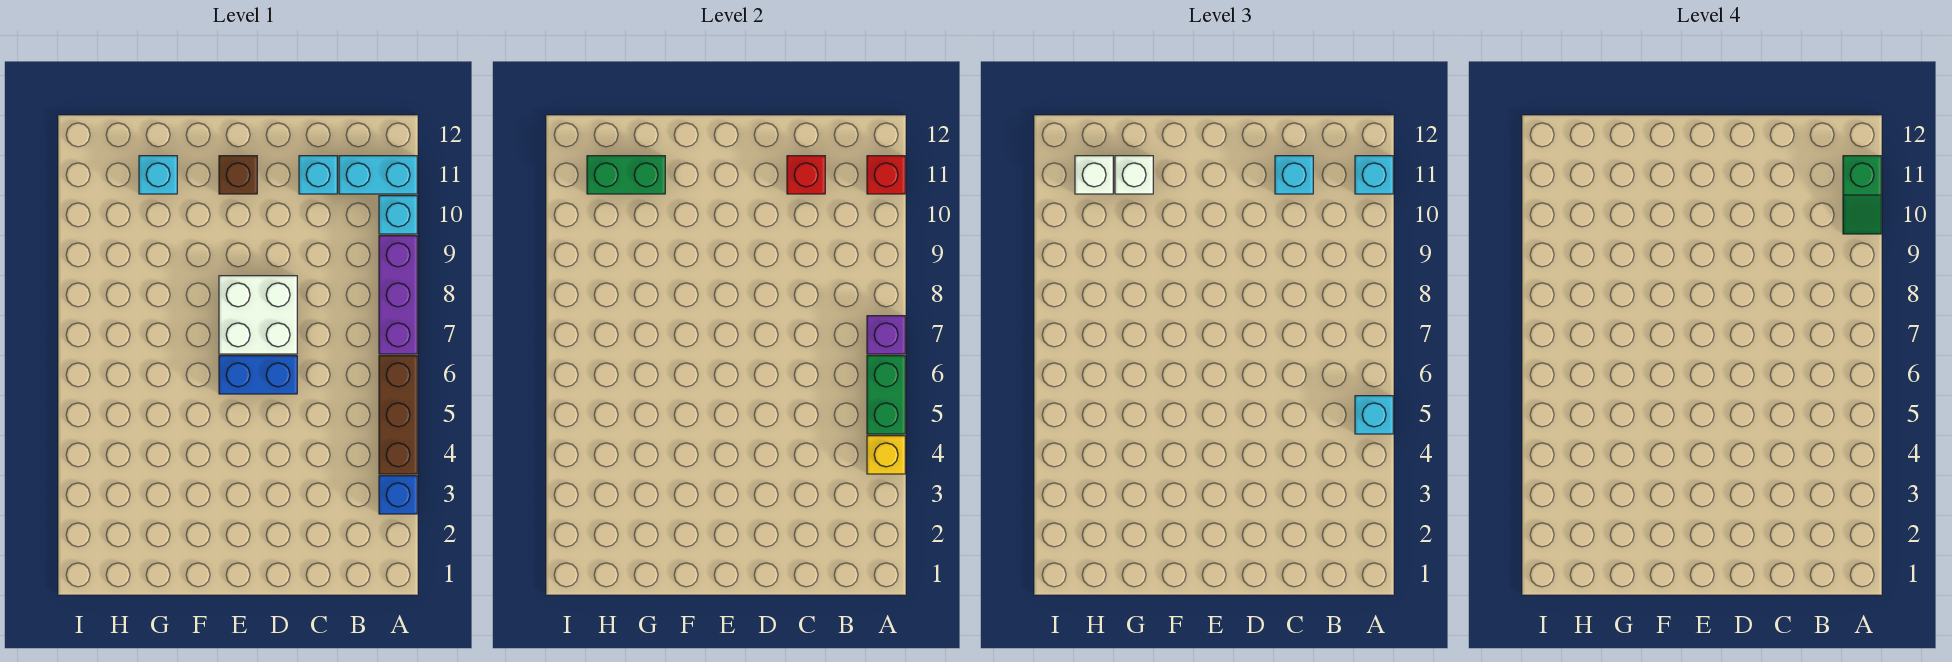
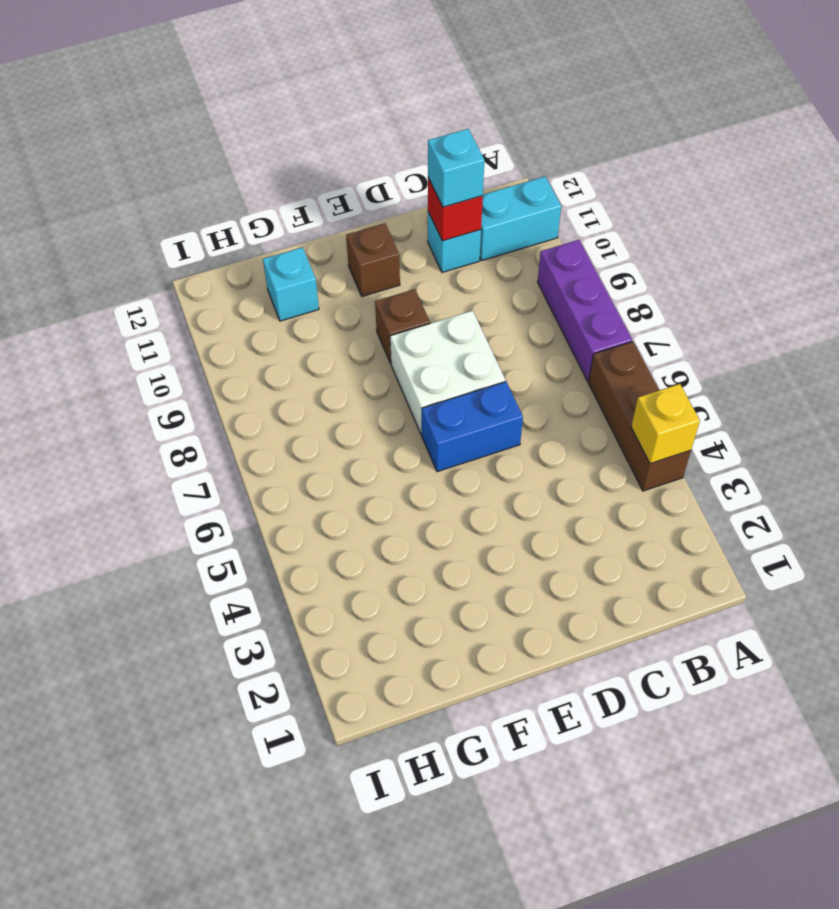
brown 1x1 brick [375,289,430,363] -> none
none -> blue 1x1 brick [379,476,417,514]
none -> cyan 1x1 brick [379,196,417,234]
none -> green 1x2 brick [867,356,905,434]

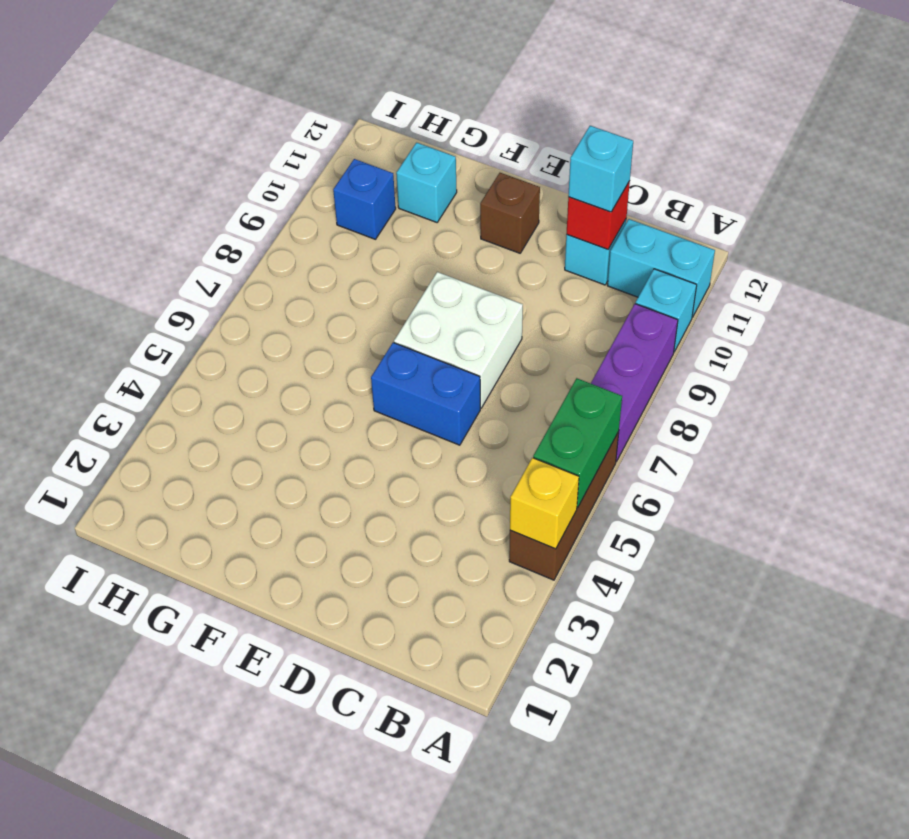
blue 1x1 brick [333,159,396,239] -> blue 1x1 brick moved to [379,476,417,514]
none -> purple 1x1 brick [867,316,905,354]
none -> red 1x1 brick [867,156,905,194]
none -> green 1x2 brick [587,156,665,194]

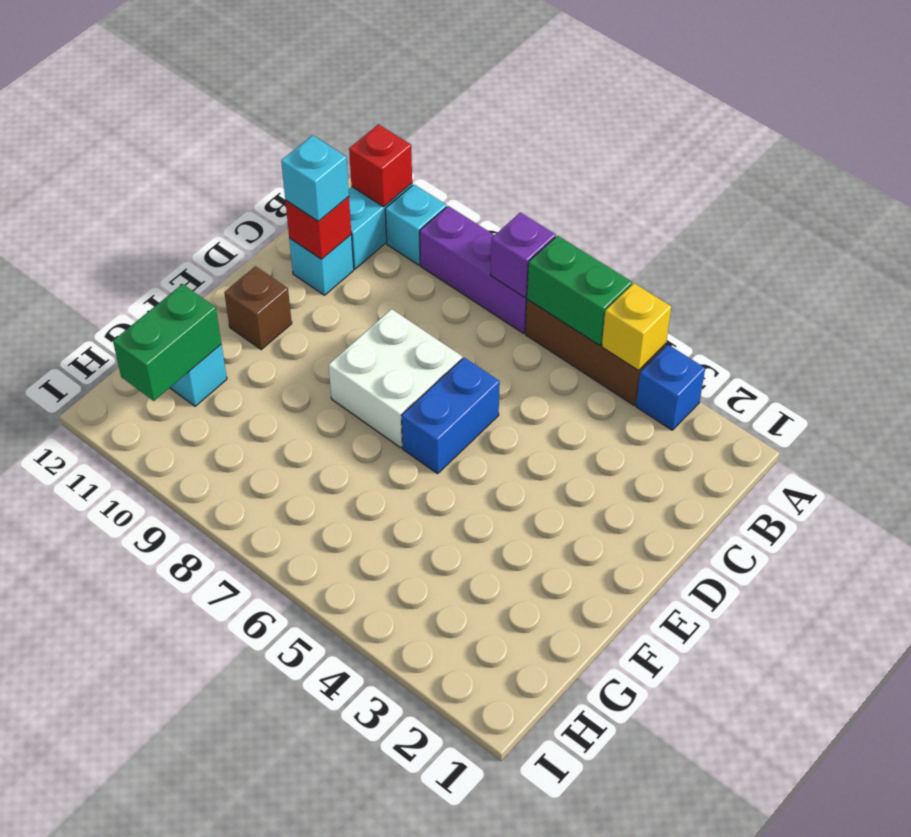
none -> cyan 1x1 brick [1355,396,1393,434]
none -> cyan 1x1 brick [1355,156,1393,194]
none -> white 1x1 brick [1115,156,1153,194]

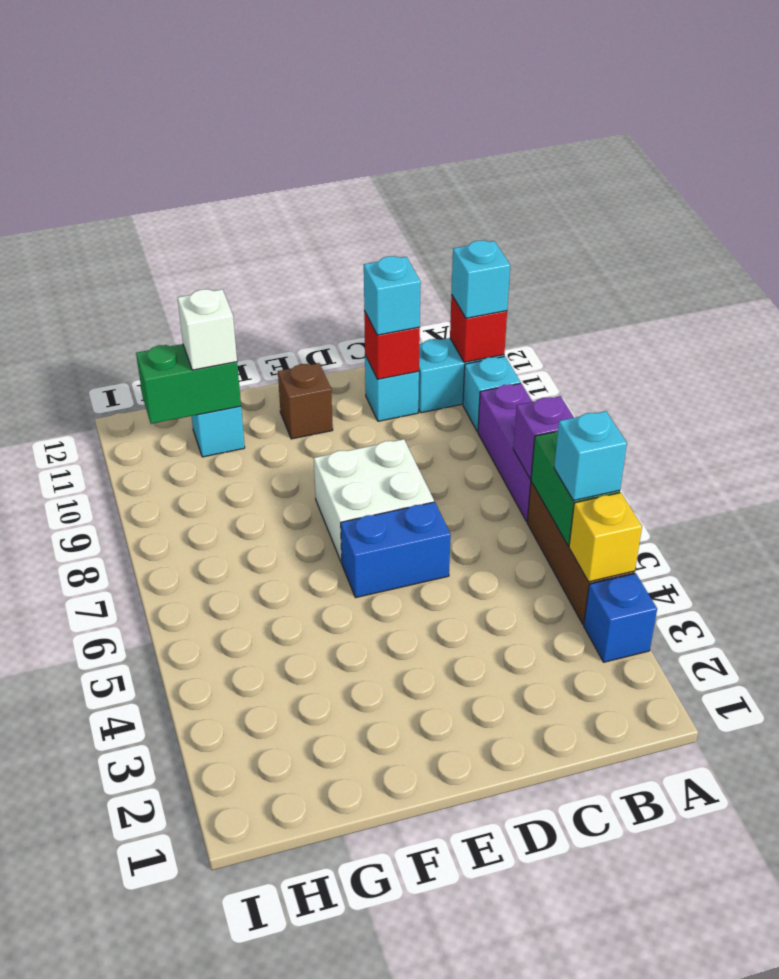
none -> white 1x1 brick [1075,156,1113,194]
none -> green 1x2 slope [1843,156,1881,234]

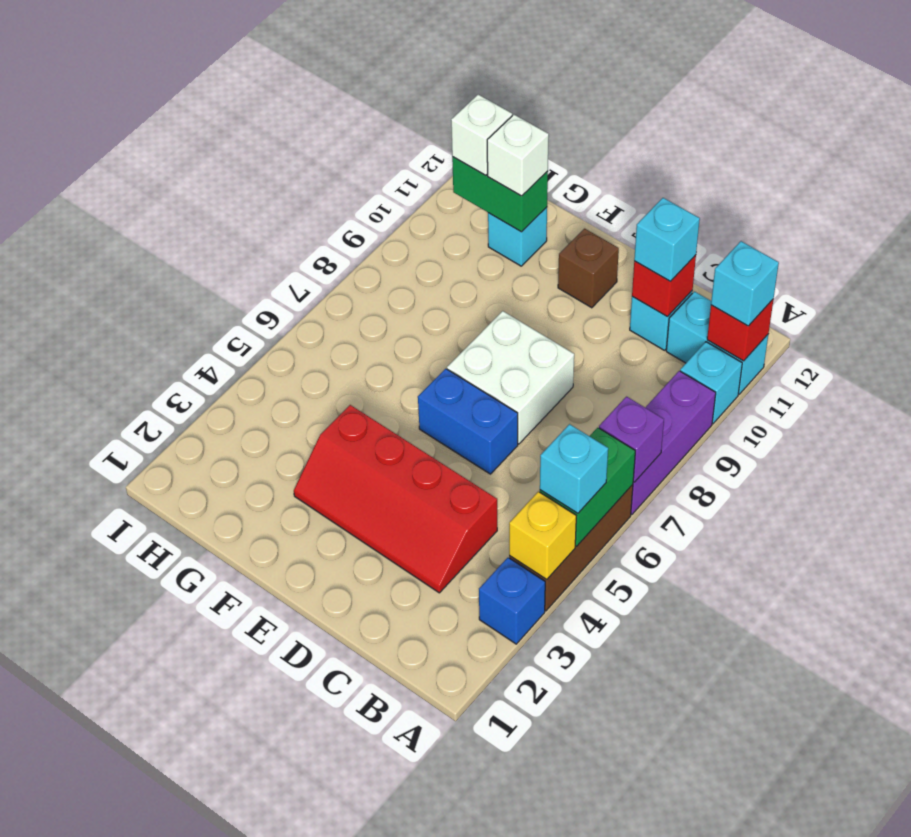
red 2x4 slope [294,405,497,593] -> none
none -> green 1x2 slope [1843,156,1881,234]

